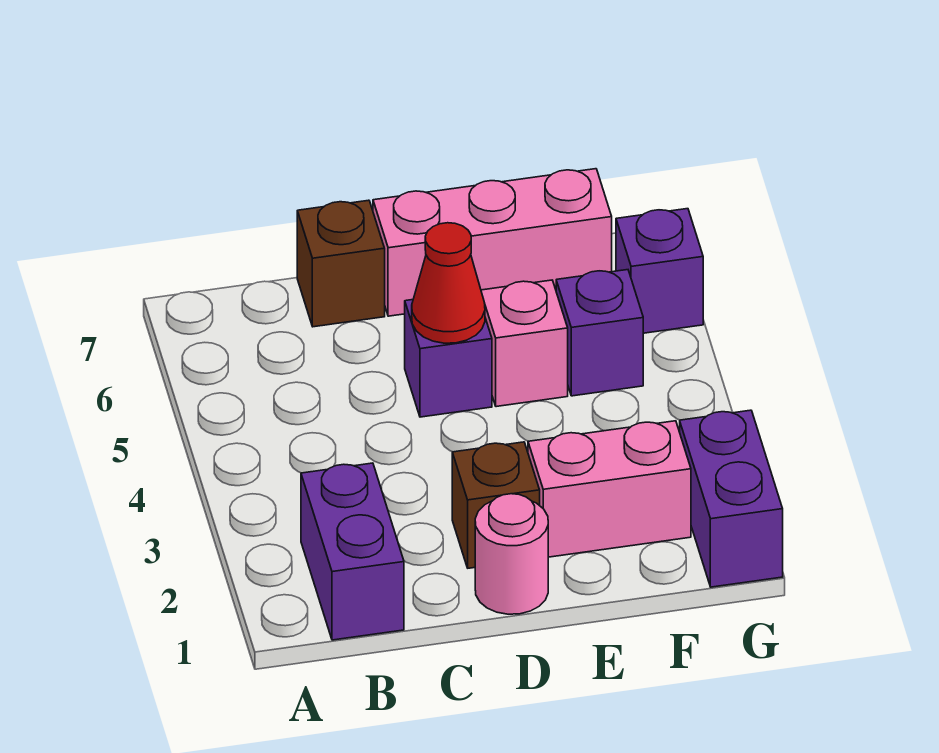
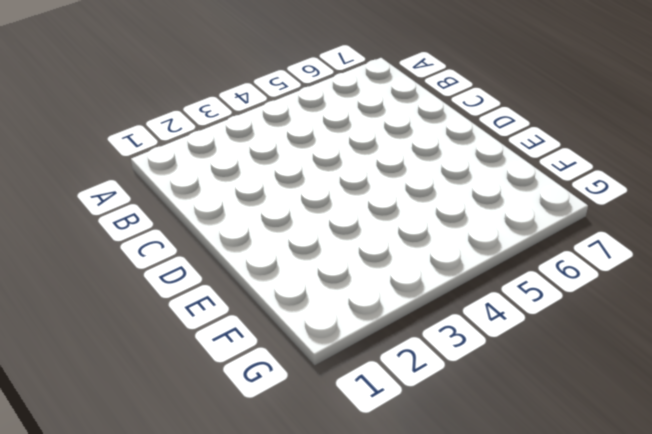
none -> purple 1x2 brick [301,463,404,640]
none -> brown 1x1 brick [297,200,385,327]
none -> pink 1x1 round brick [475,494,548,614]

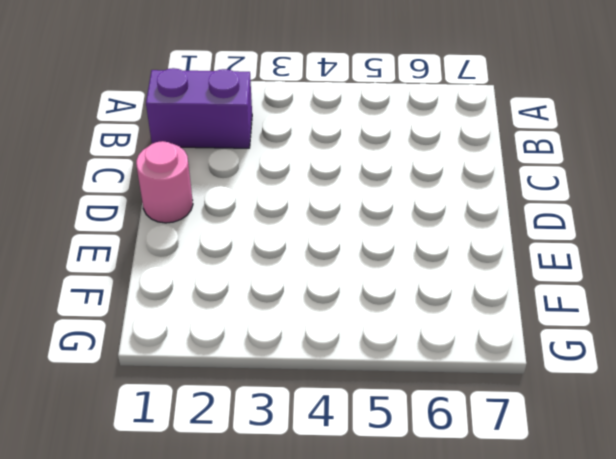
none -> brown 1x1 brick [297,200,385,327]
none -> brown 1x1 brick [452,442,540,568]
none -> purple 1x1 brick [405,300,492,417]

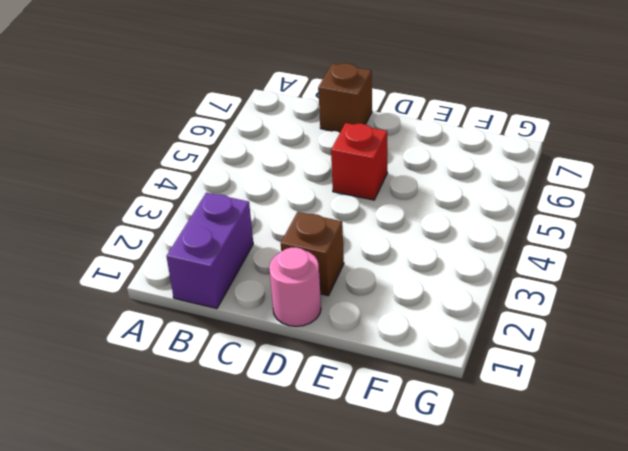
red 1x1 brick [331,123,387,200] -> purple 1x1 brick [405,300,492,417]
none -> pink 1x3 brick [373,169,612,316]
none -> pink 1x2 brick [528,421,691,557]
none -> pink 1x1 brick [481,280,568,407]

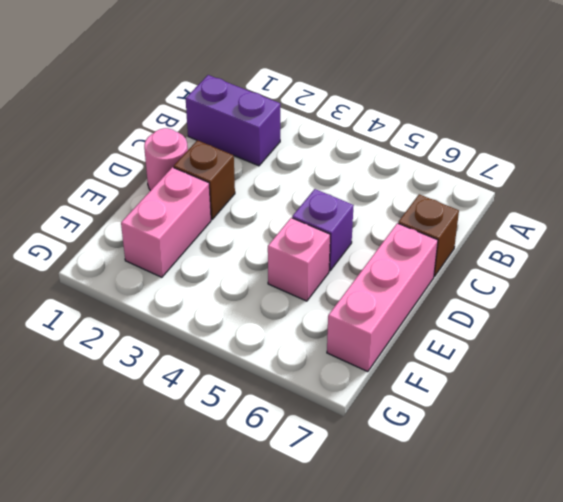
none -> purple 1x1 brick [556,270,643,396]
none -> purple 1x2 brick [680,410,783,587]
none -> purple 1x1 brick [616,209,703,333]

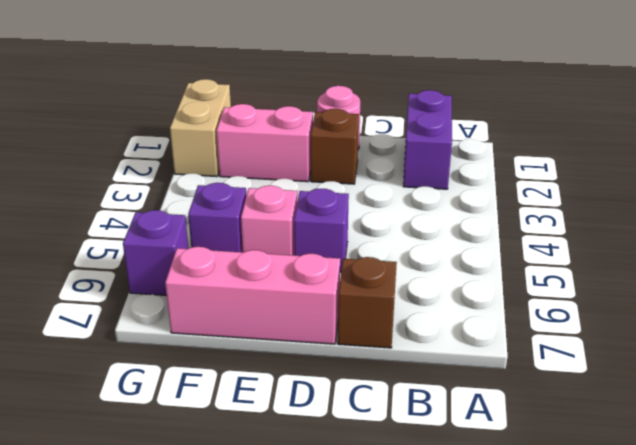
tan 1x2 brick [170,79,231,177] -> purple 1x2 brick [680,410,783,587]
none -> red 1x1 cone [412,223,485,343]

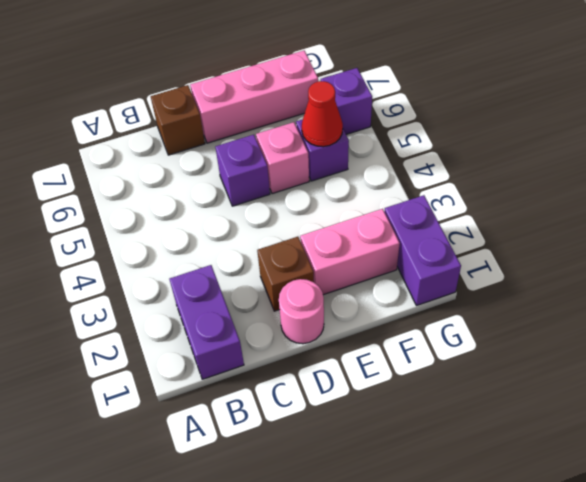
red 1x1 cone [302,81,343,147] -> red 1x1 cone moved to [412,223,485,343]

